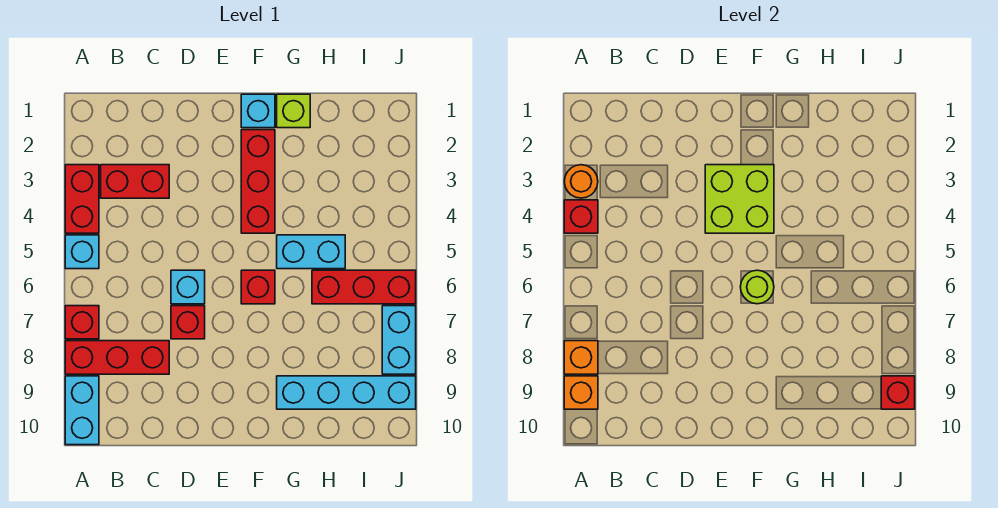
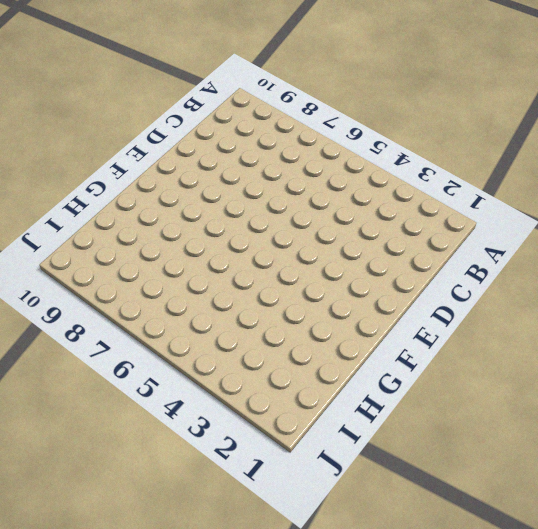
none -> red 1x2 brick [65,165,99,233]
none -> cyan 1x1 brick [65,235,99,269]
none -> red 1x1 brick [65,306,99,339]

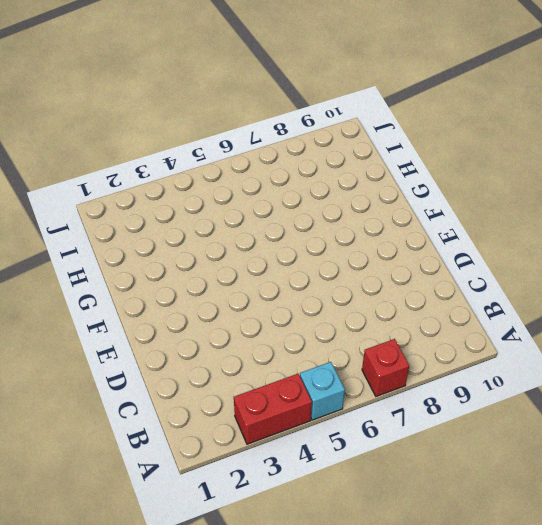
none -> red 1x3 brick [65,341,169,374]
none -> cyan 1x2 brick [65,376,99,445]
none -> red 1x2 brick [101,165,169,198]

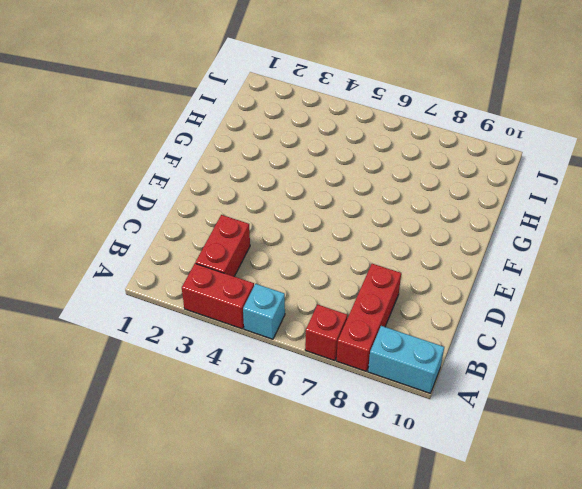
none -> cyan 1x1 brick [171,270,205,304]
none -> red 1x1 brick [171,306,205,339]
none -> cyan 1x1 brick [241,94,275,128]

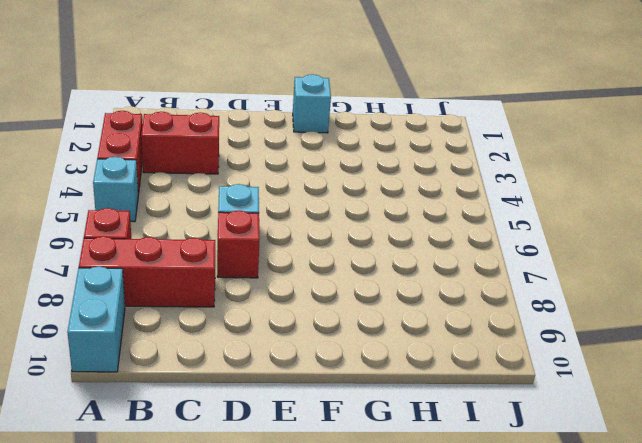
none -> red 1x3 brick [241,130,275,233]
none -> red 1x1 brick [241,270,275,304]
none -> lime 1x1 brick [277,94,310,128]

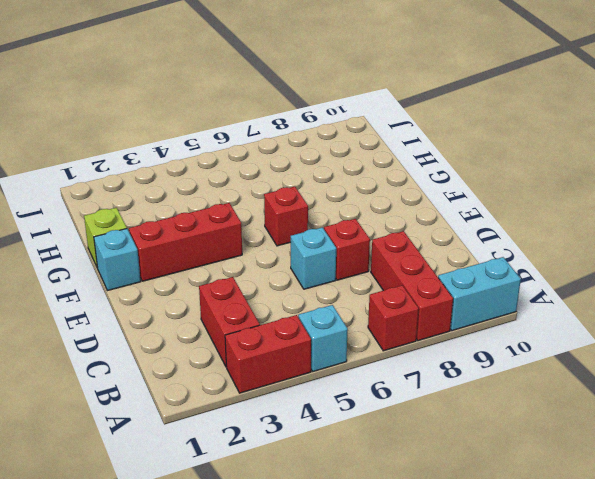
none -> cyan 1x2 brick [277,235,345,269]
none -> cyan 1x4 brick [277,376,416,409]
none -> red 1x3 brick [312,270,416,304]

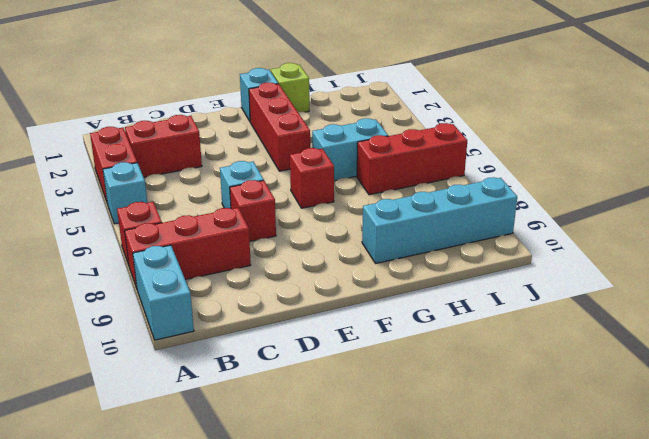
none -> cyan 1x2 brick [382,306,416,374]
none -> orange 1x1 round brick [564,165,598,198]
none -> red 1x1 brick [564,200,598,233]

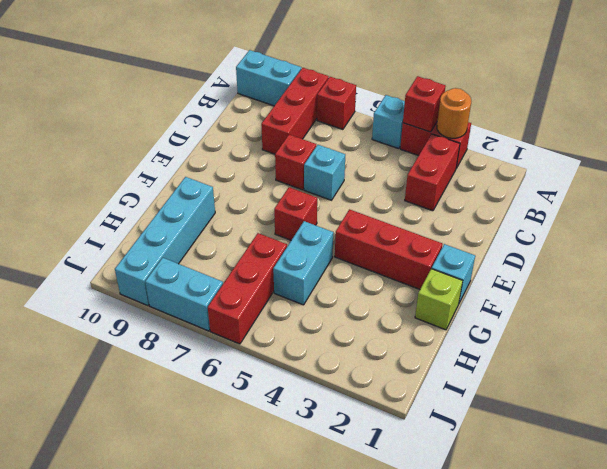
none -> orange 1x1 brick [564,341,598,374]
none -> orange 1x1 brick [564,376,598,409]
none -> lime 2x2 brick [705,165,774,233]

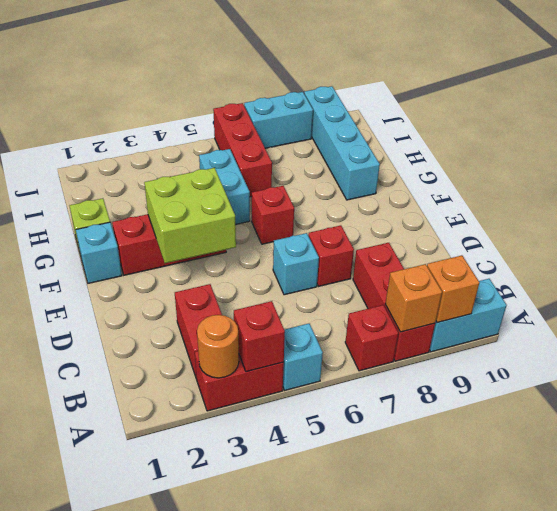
none -> lime 1x1 round brick [741,270,774,304]
none -> red 1x1 brick [881,376,915,409]

